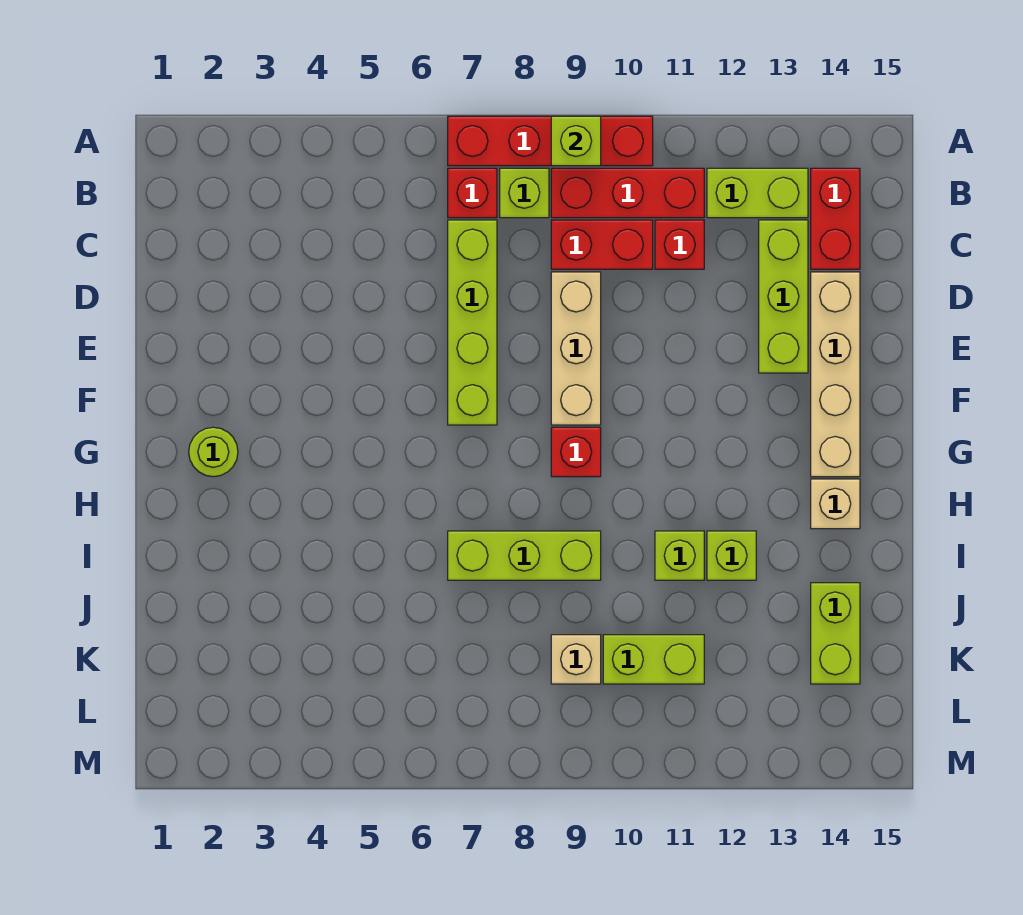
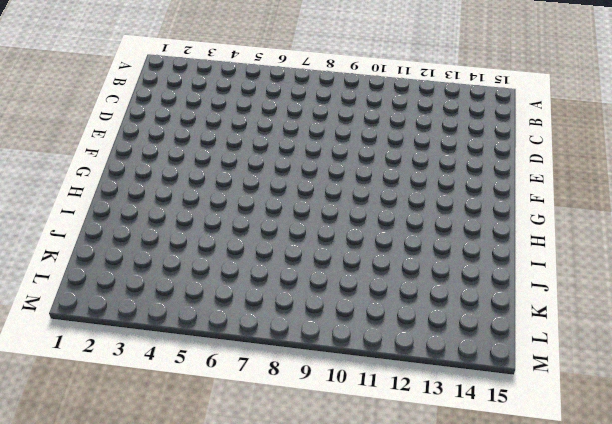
none -> red 1x4 brick [448,116,653,166]
none -> red 1x1 brick [448,168,497,218]
none -> lime 1x1 brick [500,168,549,218]

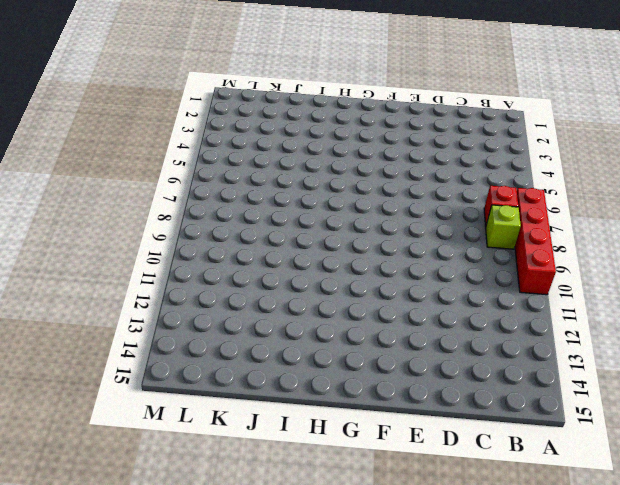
none -> red 1x3 brick [551,168,704,218]
none -> lime 1x2 brick [707,168,808,218]
none -> red 1x2 brick [811,168,860,269]

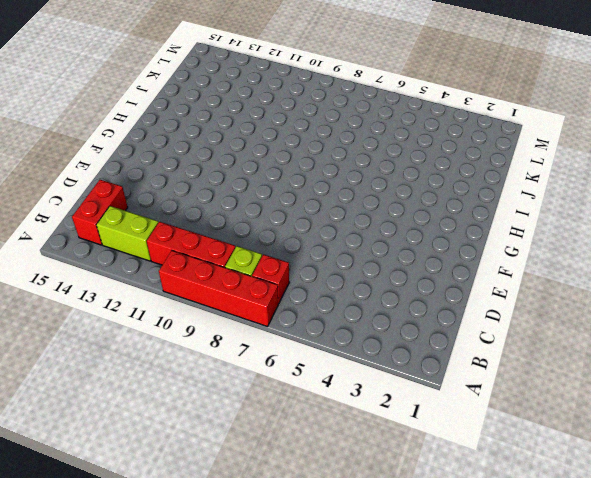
none -> lime 1x4 brick [448,220,497,425]
none -> red 1x2 brick [551,220,653,269]
none -> red 1x1 brick [655,220,704,269]

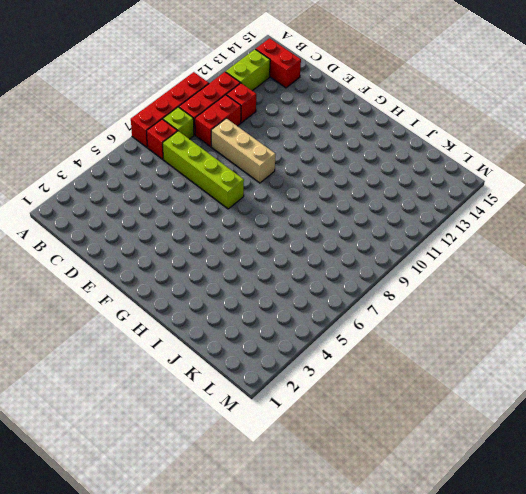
none -> lime 1x3 brick [759,220,808,373]
none -> tan 1x4 brick [811,272,860,477]
none -> lime 1x1 round brick [189,427,238,477]

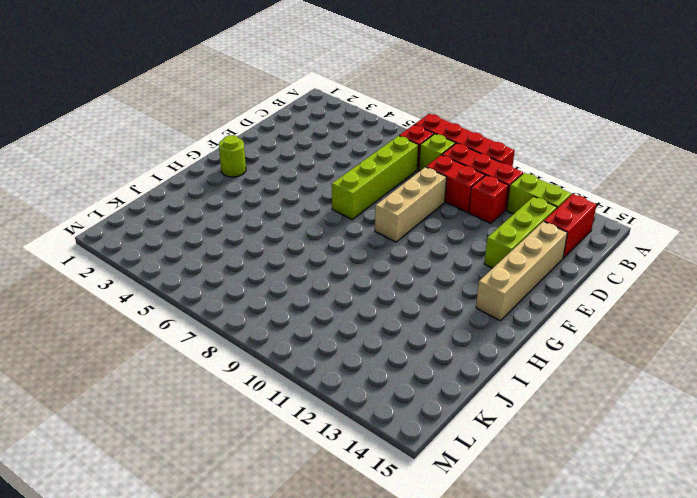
none -> red 1x1 brick [551,427,601,477]
none -> tan 1x1 brick [811,479,860,529]
none -> lime 1x3 brick [448,531,601,580]

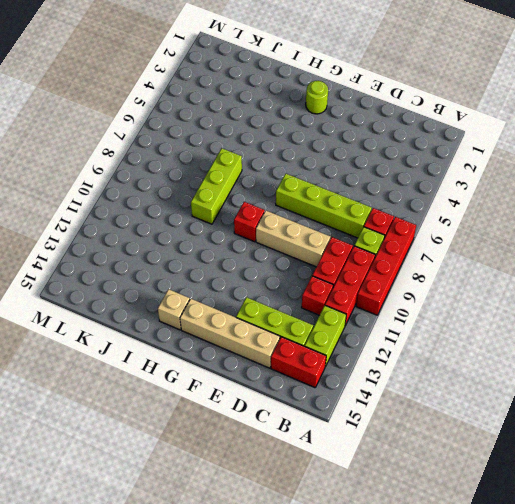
none -> lime 1x1 brick [655,531,704,580]
none -> lime 1x1 brick [707,531,756,580]
none -> lime 1x2 brick [811,583,860,684]

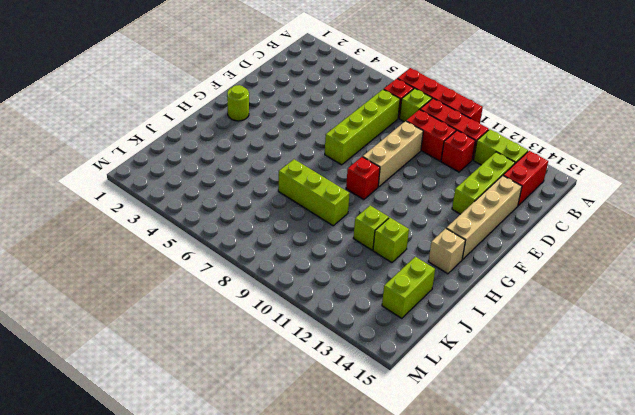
none -> tan 1x1 brick [551,635,601,684]
none -> lime 1x2 brick [603,635,704,684]
none -> lime 1x1 brick [551,116,601,166]

